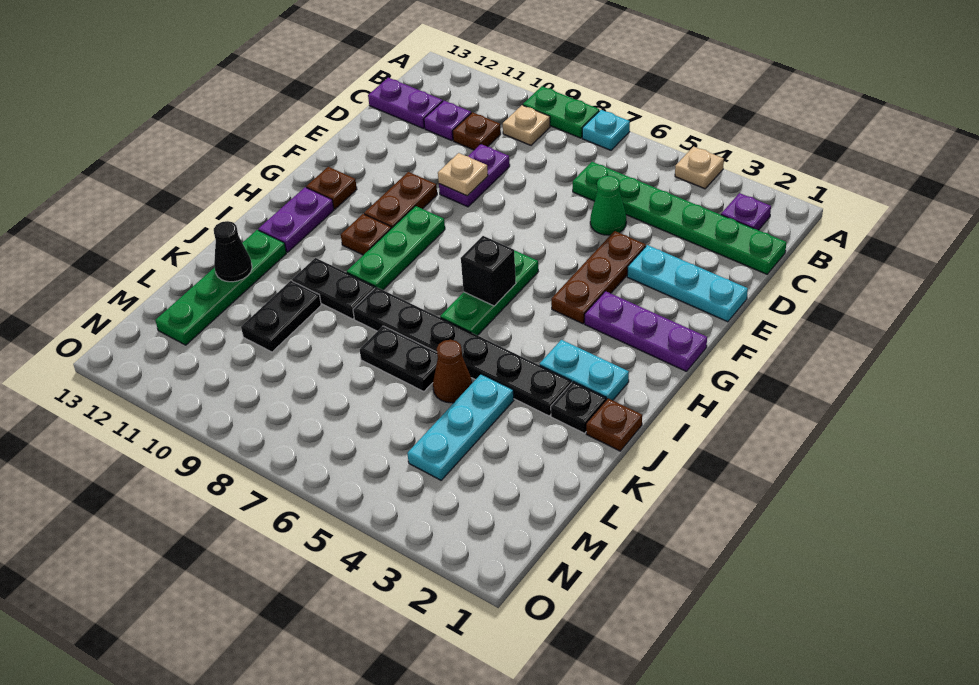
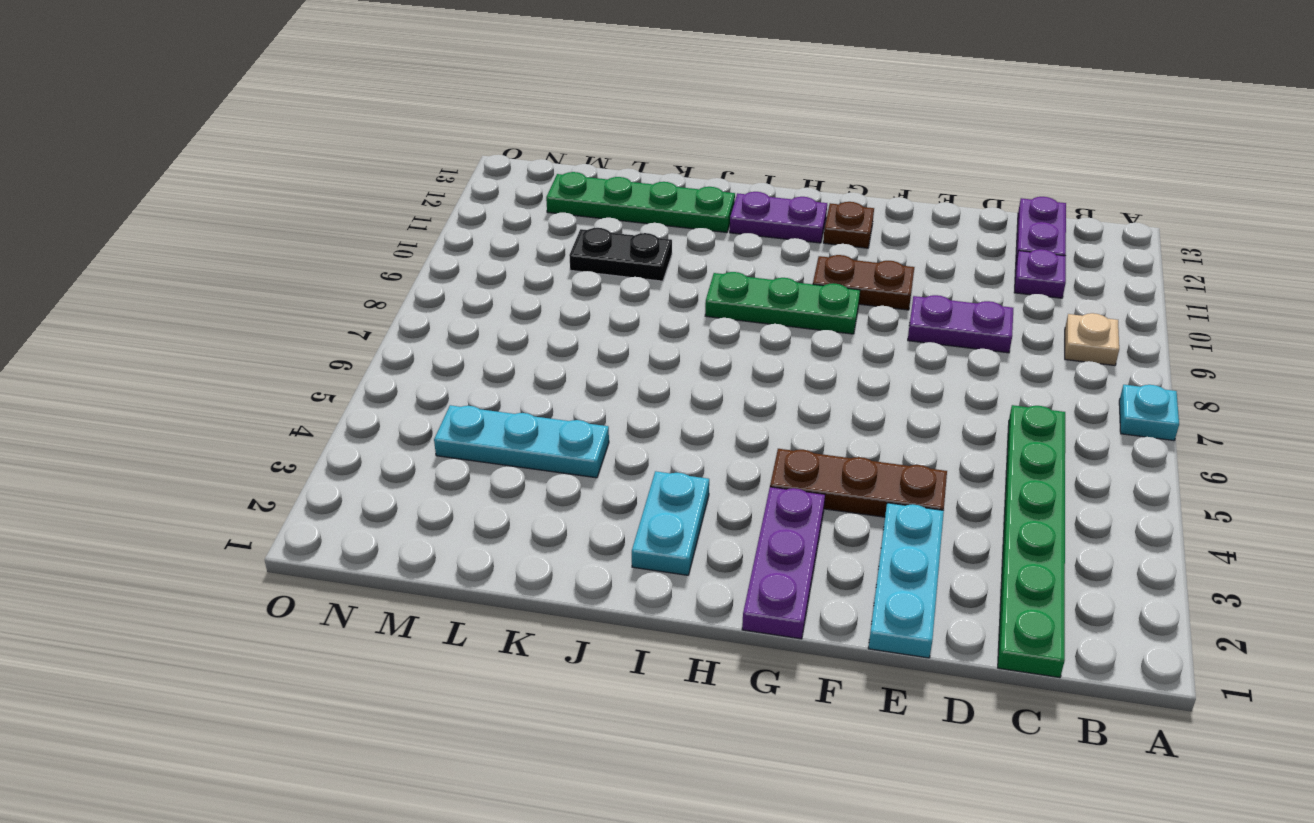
none -> tan 1x1 plate [675,146,724,189]
none -> green 1x2 plate [523,86,599,138]
none -> purple 1x1 plate [721,193,771,230]
none -> brown 1x1 plate [453,112,501,150]

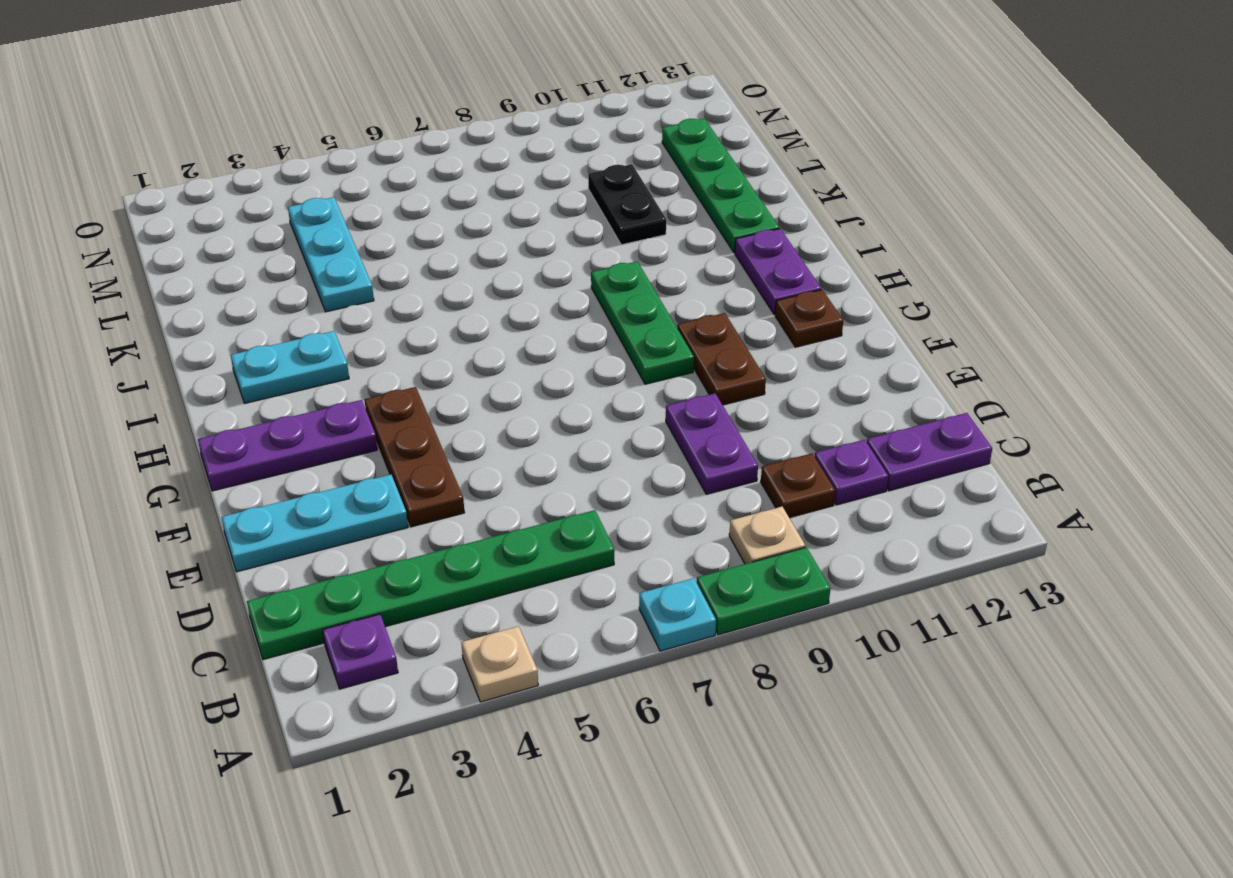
none -> green 1x1 cone [590,176,626,235]
none -> green 1x3 plate [440,250,538,336]
none -> brown 1x1 plate [341,214,391,255]
none -> brown 1x1 plate [586,398,642,451]

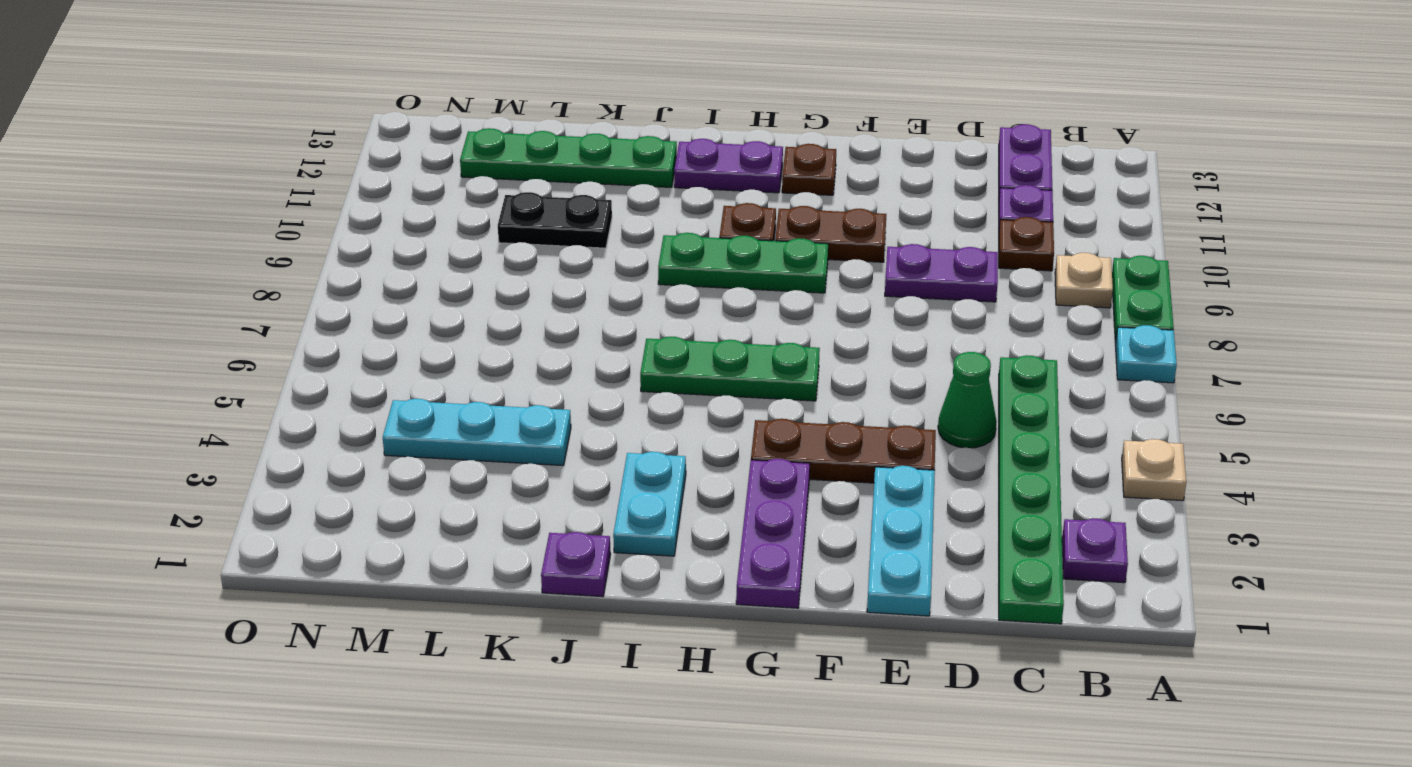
purple 1x1 plate [541,532,611,597] -> brown 1x1 plate [586,398,642,451]
none -> black 1x1 plate [551,382,606,433]
none -> black 1x6 plate [353,287,571,416]
none -> black 1x2 plate [292,258,375,319]
none -> brown 1x1 cone [433,340,472,403]

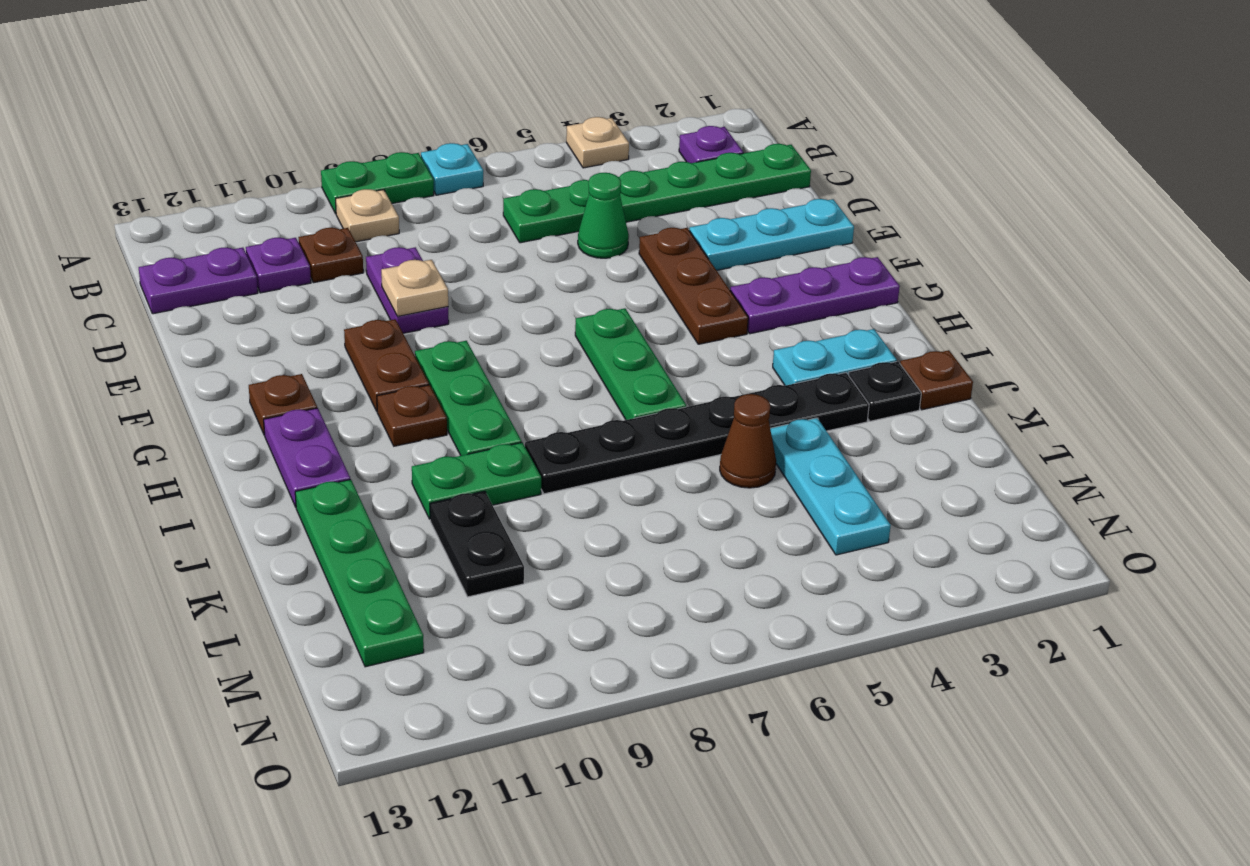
green 1x2 plate [412,443,541,519] -> black 1x2 plate [292,258,375,319]
none -> black 1x2 plate [360,326,438,392]
none -> black 1x1 brick [461,236,516,306]
none -> black 1x1 cone [214,221,252,282]

